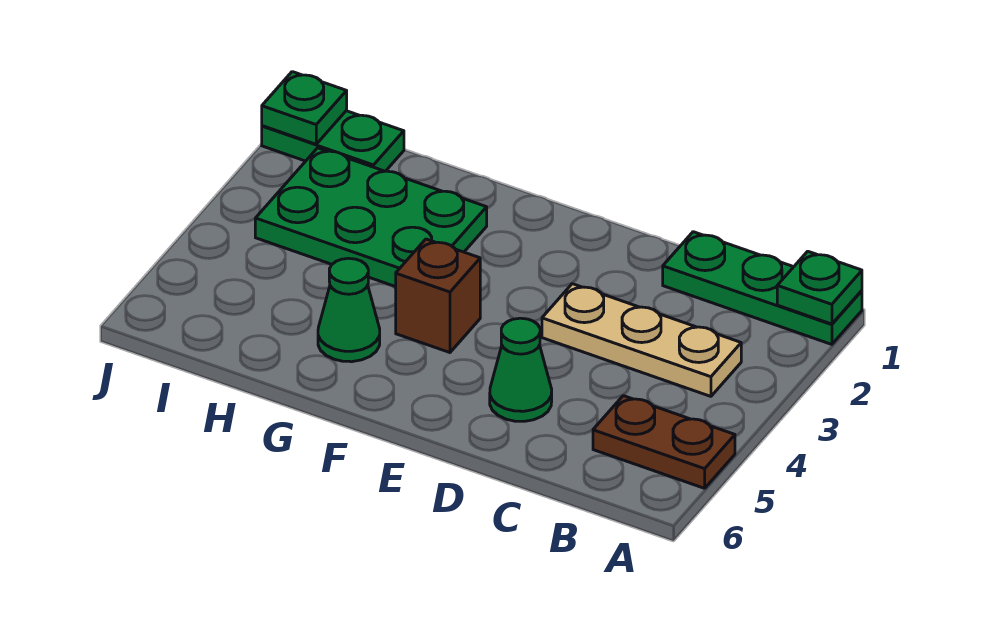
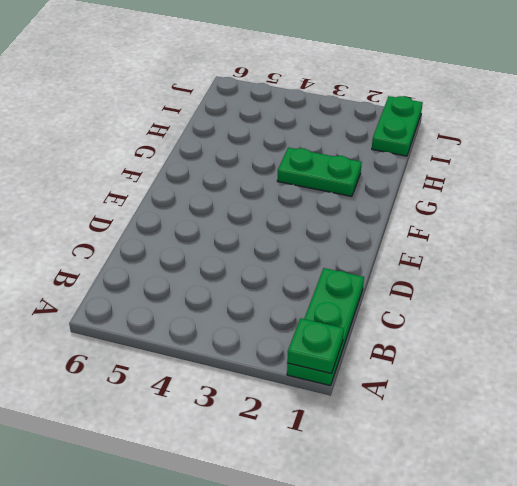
green 1x2 plate [277,148,362,197] -> green 2x3 plate [255,148,487,287]
none -> brown 1x2 plate [593,396,735,488]
none -> tan 1x3 plate [542,284,741,396]

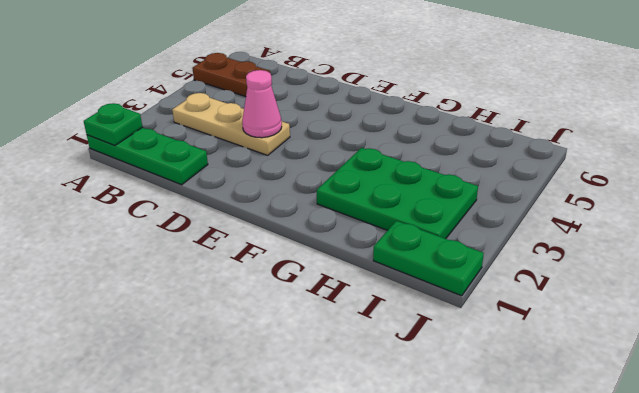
pink 1x1 cone [242,70,282,138] -> none
none -> green 1x1 cone [490,318,552,421]
none -> brown 1x1 brick [396,239,480,353]

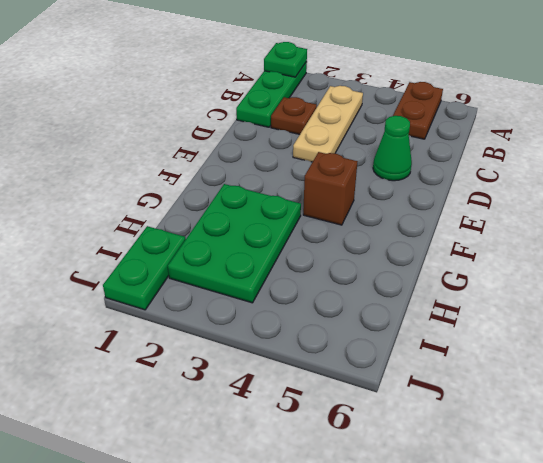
brown 1x1 plate [271,97,317,134] -> none
none -> green 1x1 cone [318,258,380,362]
none -> green 1x1 plate [262,72,347,144]

